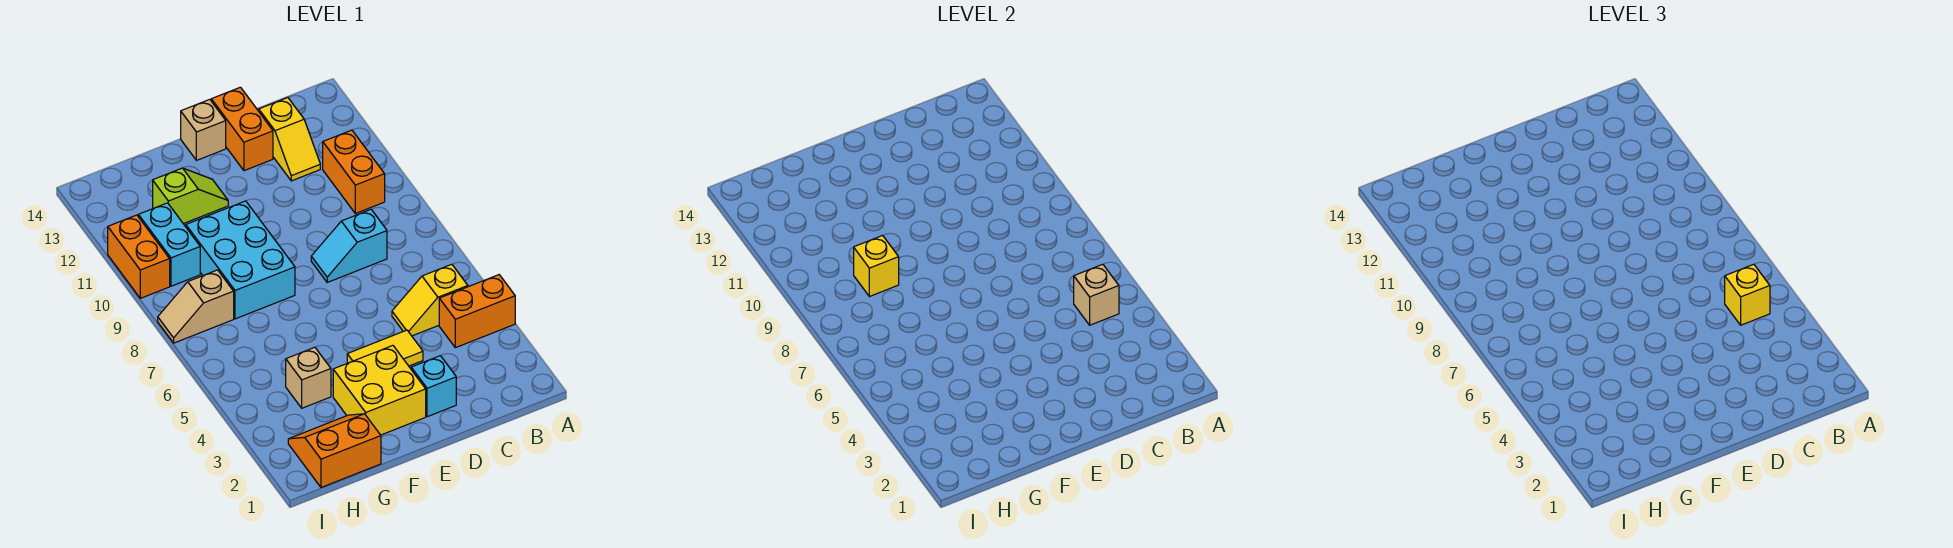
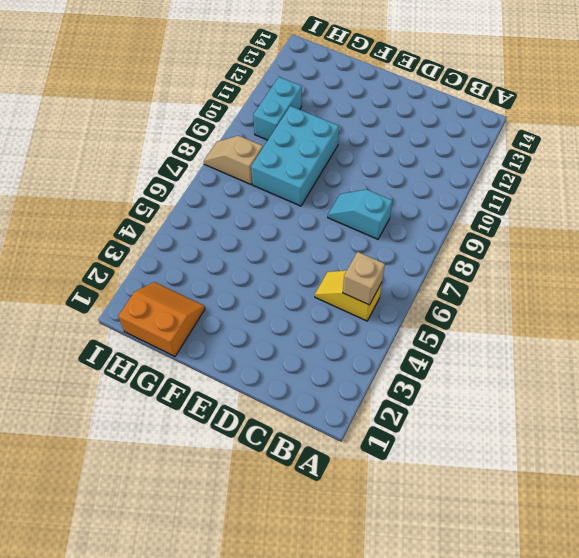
none -> orange 1x2 brick [439,275,515,348]
none -> orange 1x2 brick [323,130,385,213]
none -> yellow 1x2 slope [259,98,320,181]

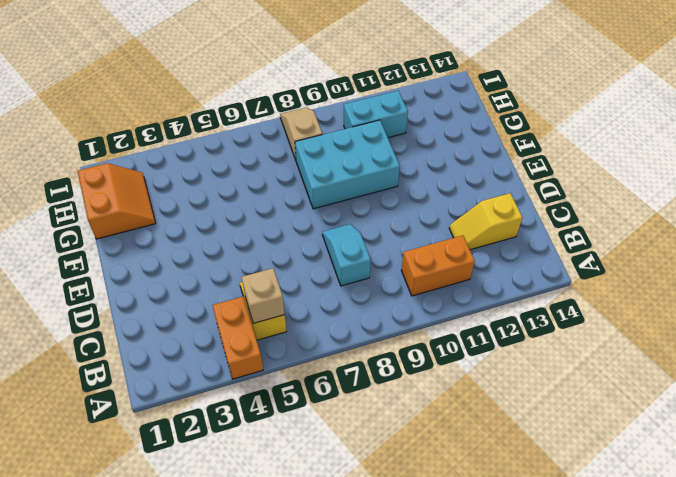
none -> cyan 1x1 brick [411,356,456,417]
none -> yellow 1x2 tile [347,330,423,366]
none -> orange 1x2 brick [211,87,273,171]

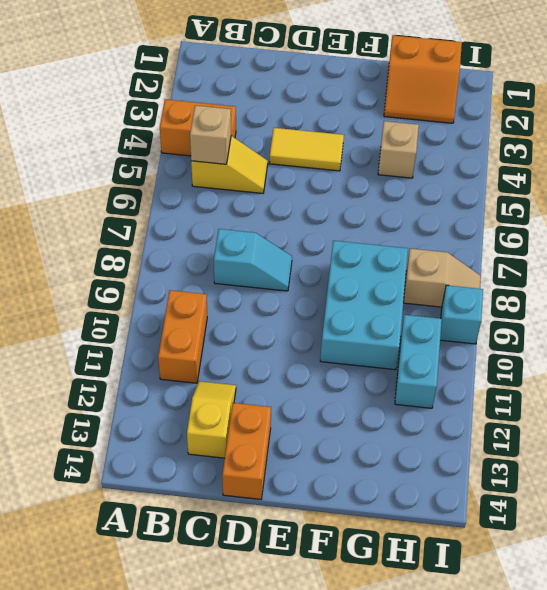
cyan 1x1 brick [440,285,483,344] -> cyan 1x1 brick moved to [411,356,456,417]
none -> yellow 2x2 brick [333,346,426,435]
none -> tan 1x1 brick [181,99,226,160]
none -> lime 1x2 slope [153,168,228,224]

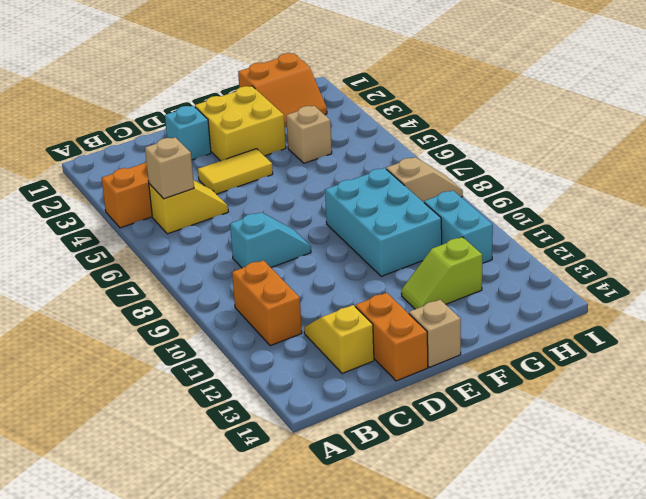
none -> orange 1x2 brick [108,215,170,298]
none -> yellow 1x1 brick [854,236,899,297]
none -> yellow 1x1 brick [1725,264,1770,325]

